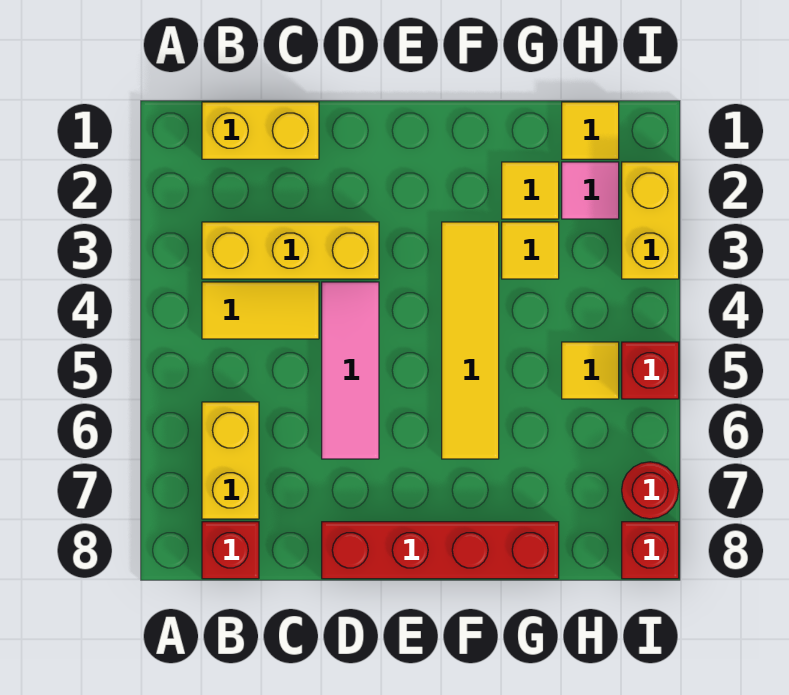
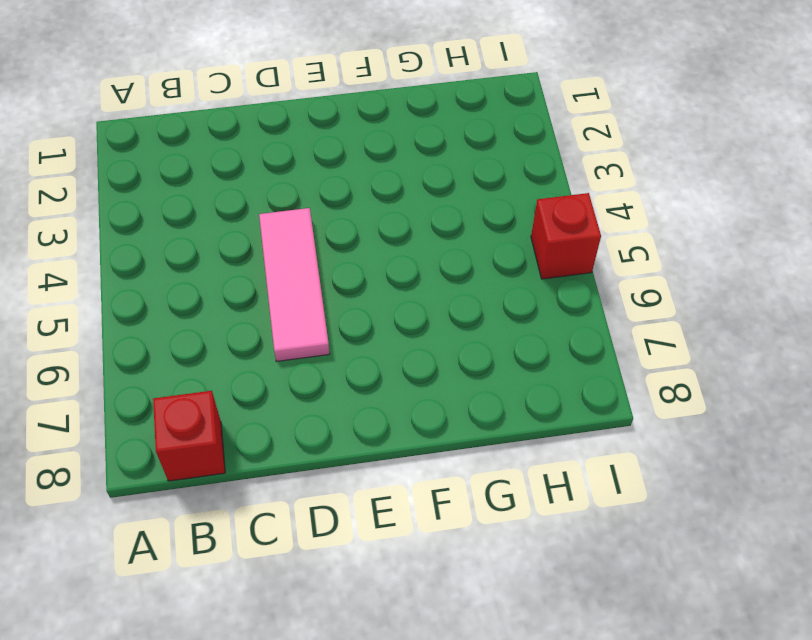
none -> yellow 1x2 brick [202,102,319,159]
none -> yellow 1x3 brick [202,222,379,279]
none -> yellow 1x2 tile [202,282,319,339]

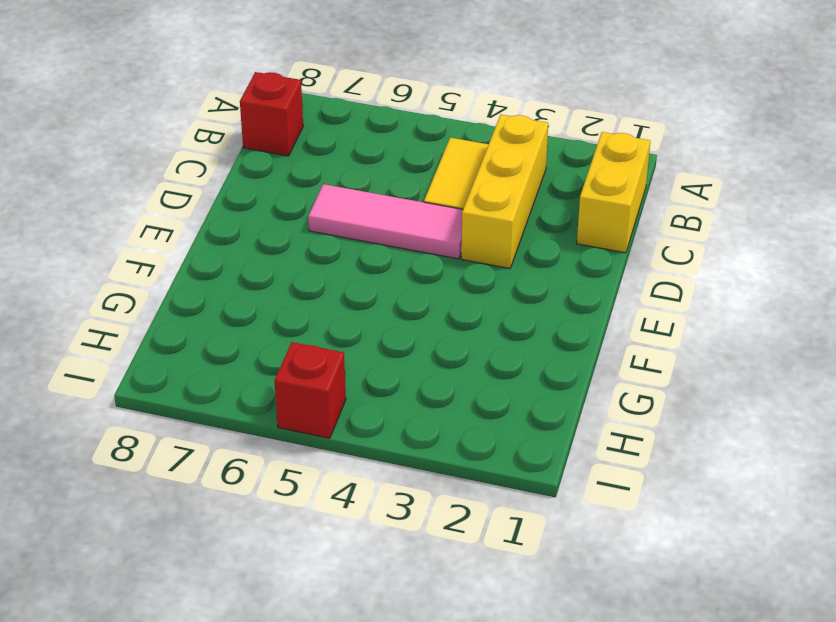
none -> yellow 1x2 brick [202,402,259,519]
none -> red 1x4 brick [322,522,559,579]
none -> yellow 1x4 tile [442,222,499,459]

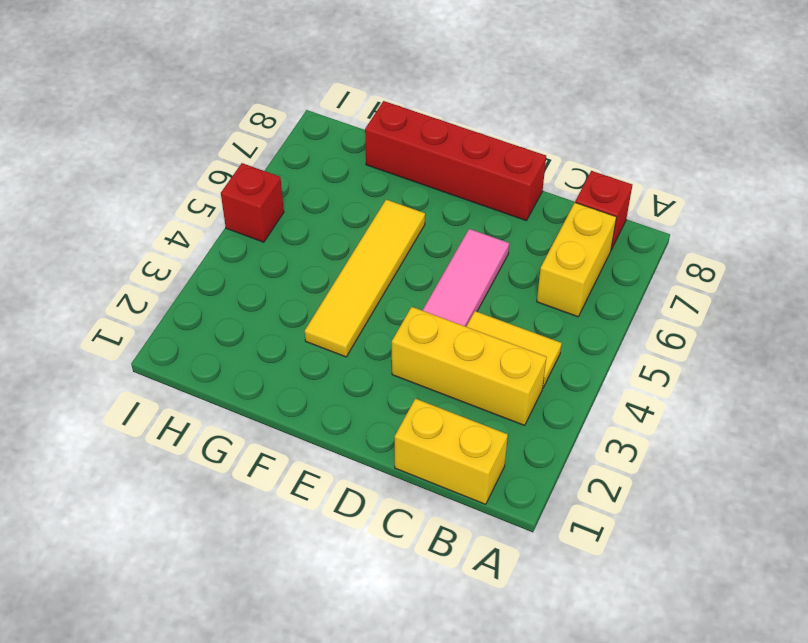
none -> yellow 1x1 tile [502,162,559,219]
none -> yellow 1x1 tile [502,222,559,279]
none -> yellow 1x1 tile [562,102,619,159]

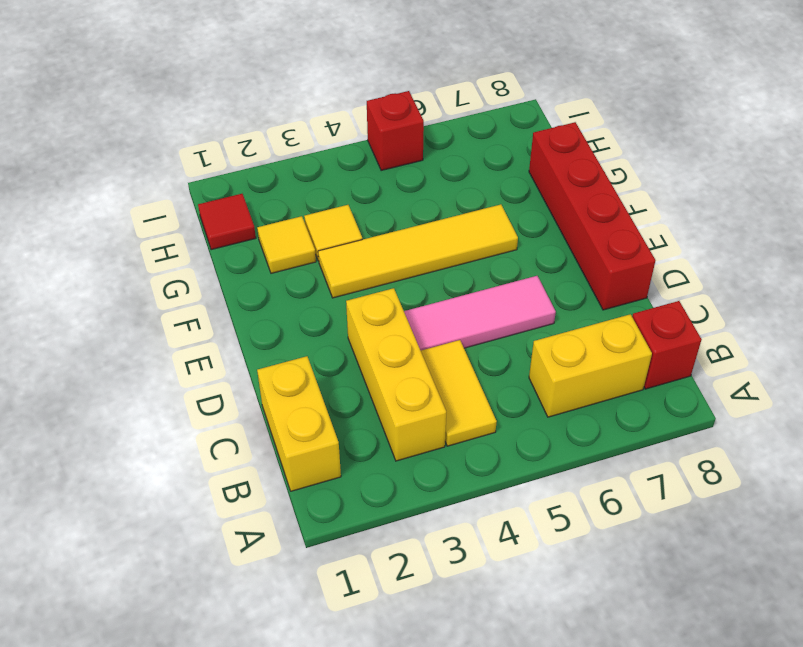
red 1x1 tile [198,194,256,250] -> yellow 1x1 tile [562,102,619,159]
none -> pink 1x1 tile [562,162,619,219]
none -> yellow 1x1 tile [562,342,619,399]
none -> yellow 1x2 brick [622,162,679,279]

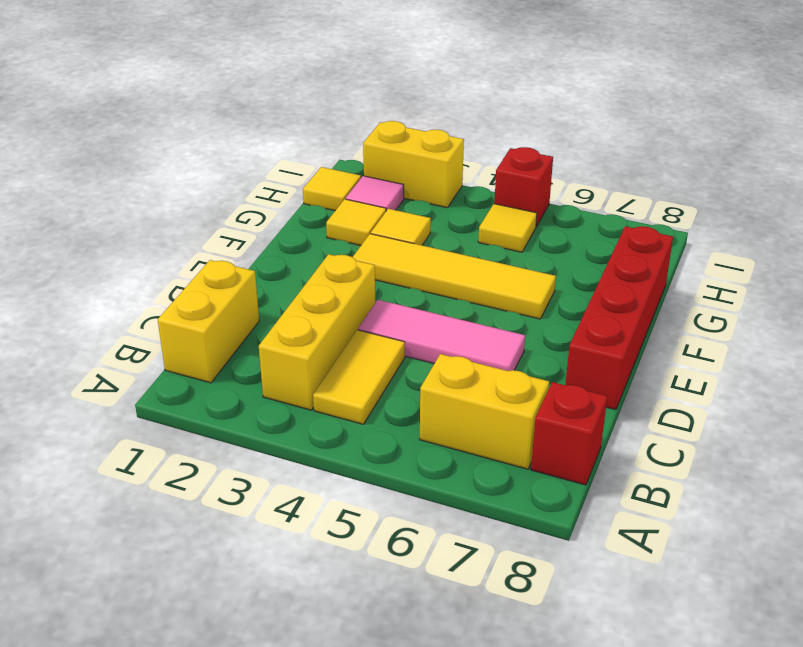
none -> red 1x1 round brick [622,462,679,519]
none -> red 1x1 brick [622,522,679,579]

